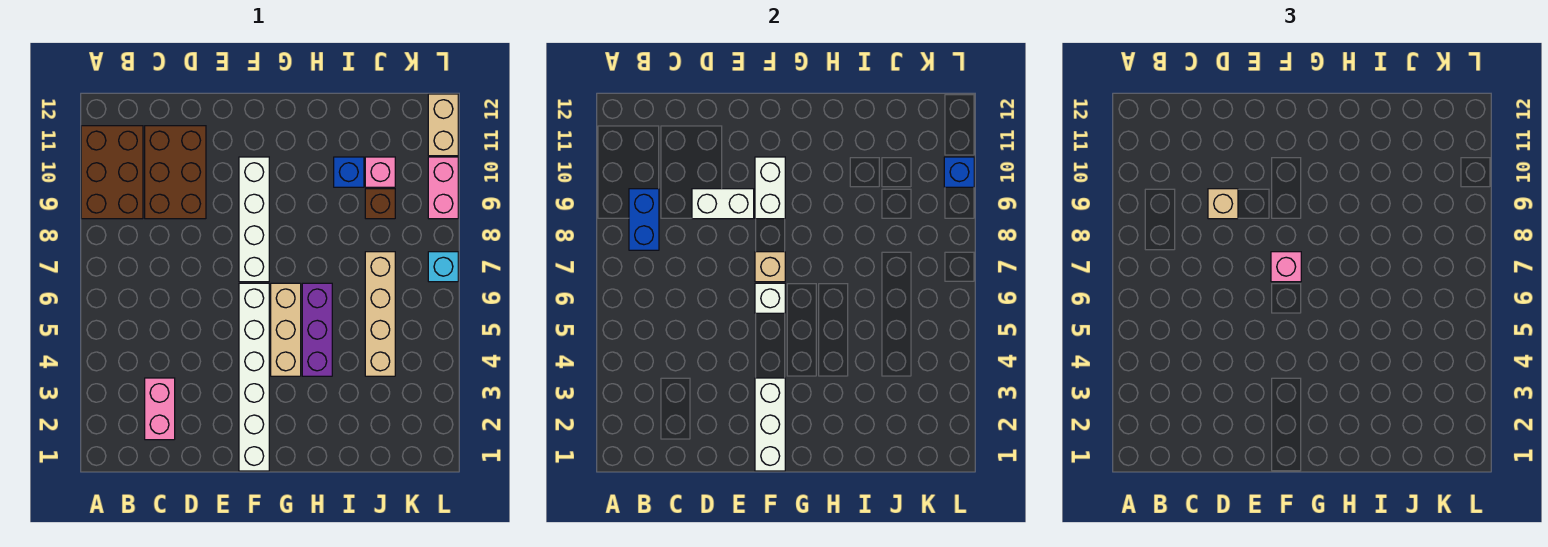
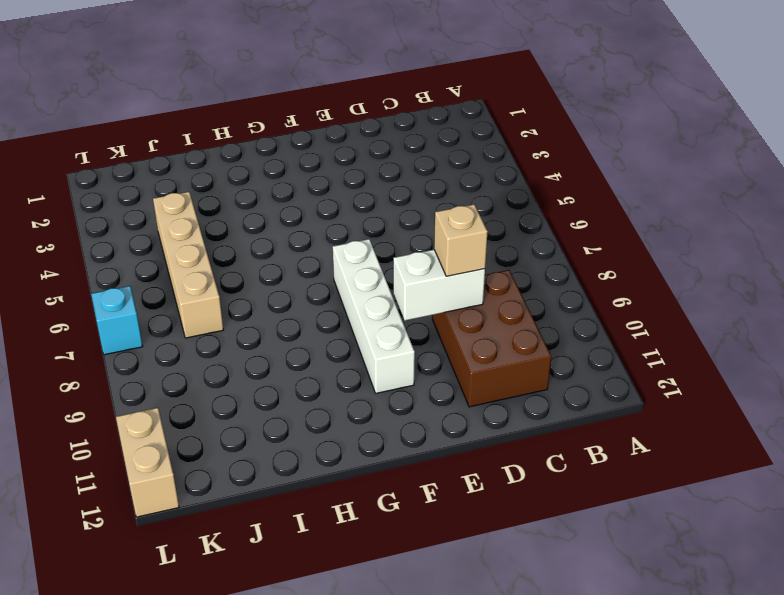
none -> brown 2x3 brick [81,126,143,219]
none -> pink 1x2 brick [145,378,175,440]
none -> white 1x6 brick [239,283,269,471]

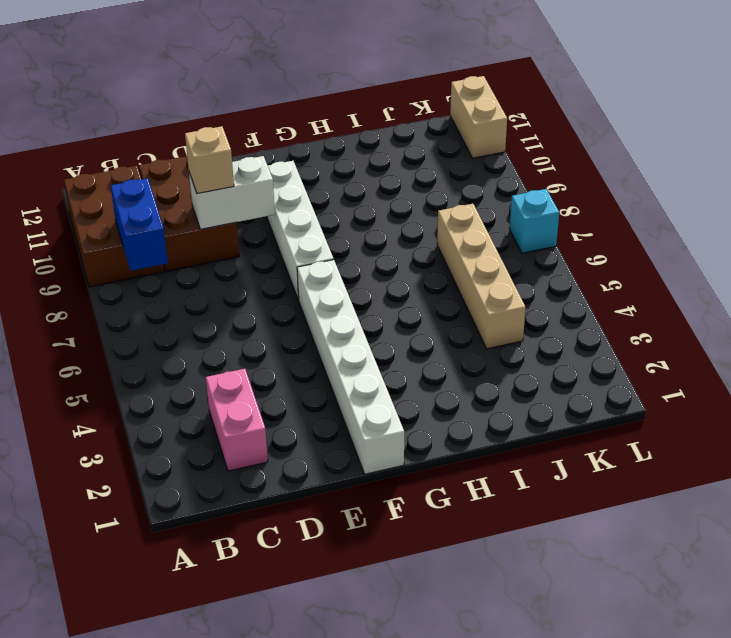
none -> tan 1x3 brick [271,283,301,376]
none -> purple 1x3 brick [302,283,332,376]
none -> blue 1x1 brick [334,157,364,187]

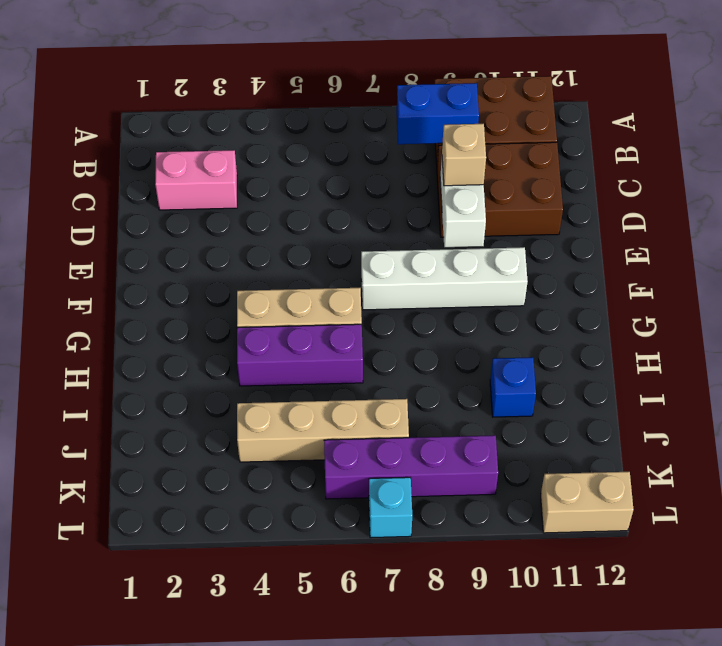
purple 1x4 brick [324,435,498,499] -> none
none -> white 1x6 brick [239,283,269,471]
none -> brown 1x1 brick [365,189,395,219]
none -> pink 1x1 brick [365,157,395,187]

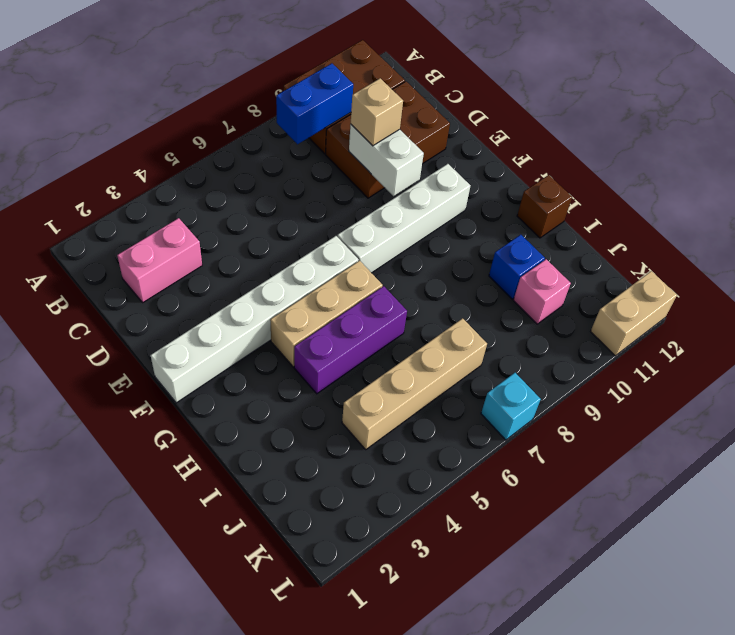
brown 1x1 brick [517,175,572,238] -> brown 1x1 brick moved to [365,189,395,219]
none -> pink 1x2 brick [428,157,458,219]
none -> white 1x3 brick [755,378,785,471]
none -> white 1x1 brick [755,283,785,313]

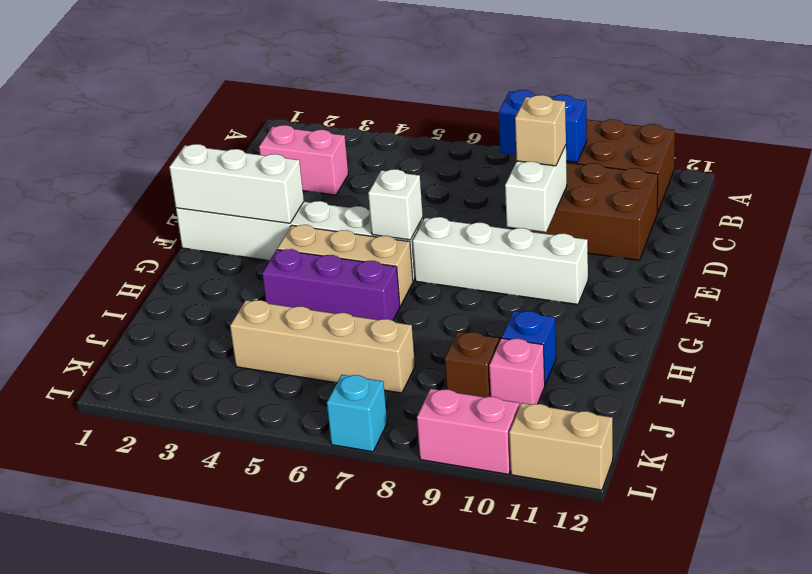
none -> tan 1x1 brick [755,252,785,282]
none -> white 1x2 brick [755,157,785,219]
none -> blue 1x1 brick [944,157,974,187]

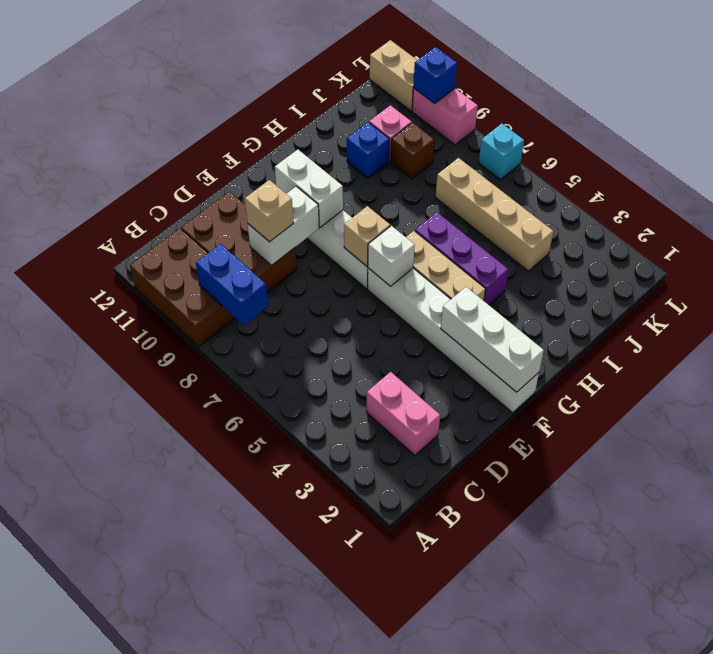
none -> pink 1x1 brick [1271,252,1301,282]

